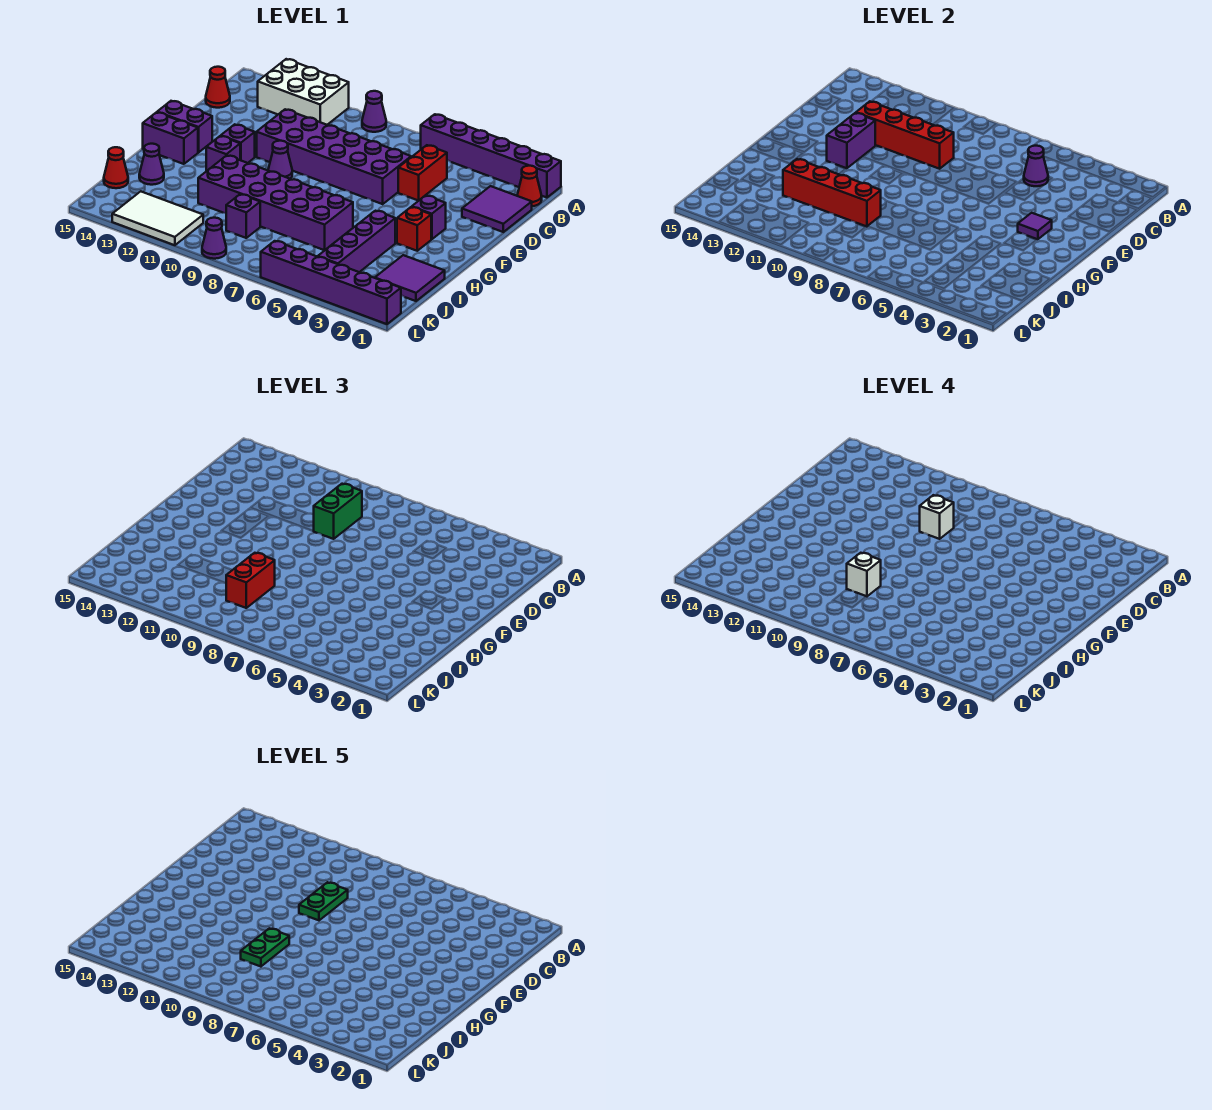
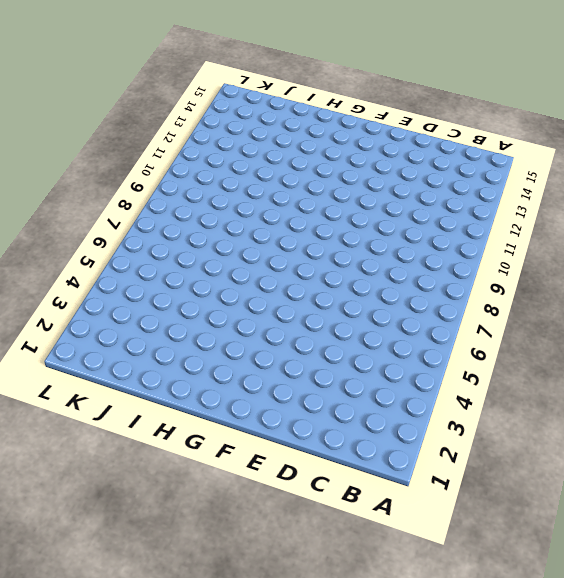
none -> purple 1x6 brick [421,114,561,198]
none -> purple 1x1 cone [362,91,386,132]
none -> white 2x3 brick [258,59,349,125]
none -> red 1x1 cone [517,166,542,206]

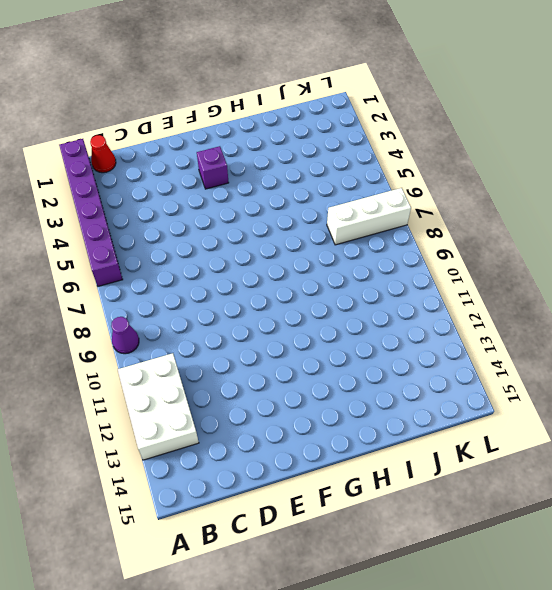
white 1x3 brick [327,188,411,245] -> none
none -> purple 2x2 tile [462,186,532,232]
none -> red 1x2 brick [398,145,447,201]
none -> red 1x1 cone [206,67,230,108]
none -> purple 2x6 brick [257,109,411,204]

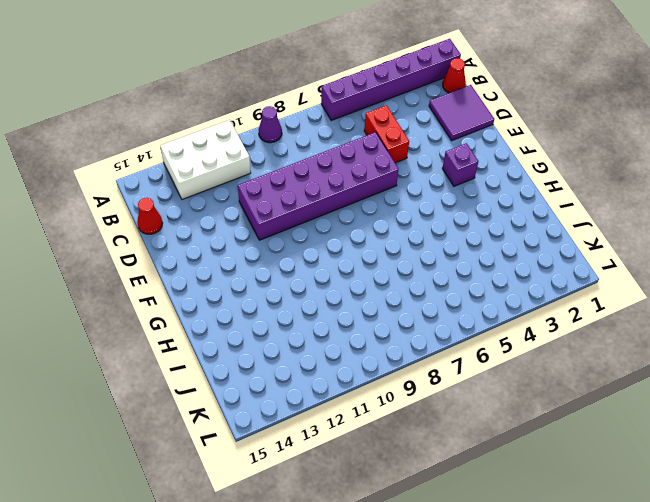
none -> purple 1x1 cone [268,141,292,179]
none -> purple 1x1 brick [221,124,255,163]
none -> purple 1x2 brick [157,101,212,153]
none -> red 1x1 brick [397,207,431,251]

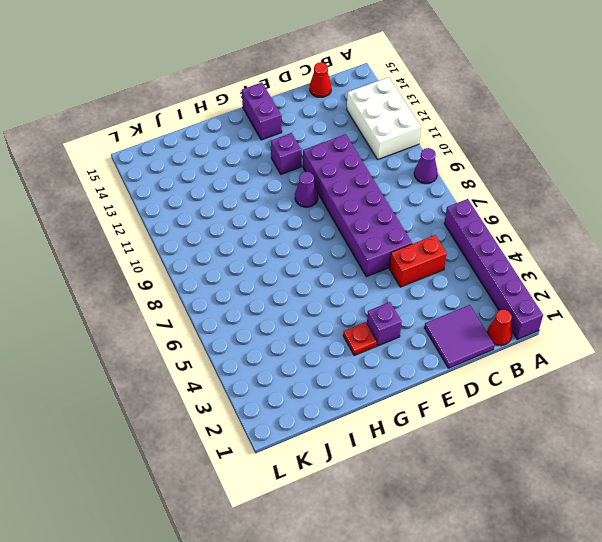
red 1x1 plate [343,322,377,356] -> red 1x1 brick [397,207,431,251]
none -> purple 1x1 brick [206,136,240,171]
none -> purple 1x2 brick [143,112,198,164]
none -> purple 1x4 brick [318,211,395,272]
none -> purple 2x6 brick [198,155,353,250]

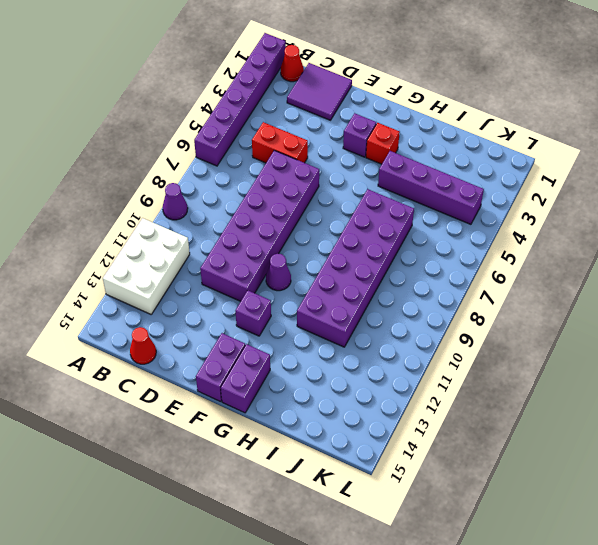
none -> purple 1x1 brick [206,136,240,171]
none -> purple 2x2 tile [375,255,445,301]
none -> purple 1x1 cone [139,144,164,185]
none -> purple 1x1 brick [226,194,260,238]

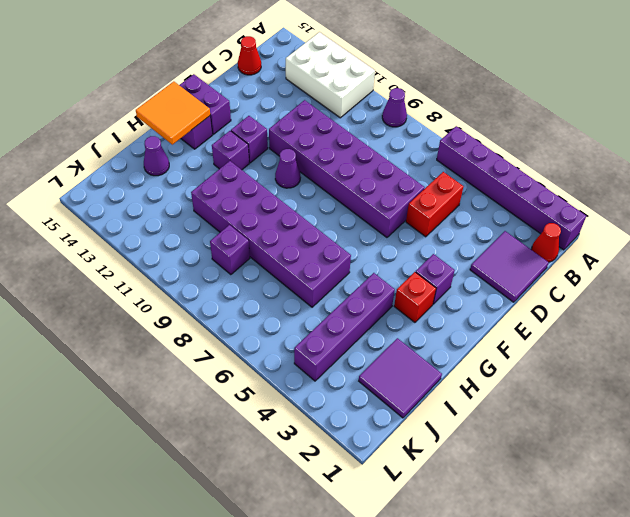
orange 2x2 tile [136,82,210,145] -> none
none -> red 1x1 cone [104,147,128,188]
none -> white 2x3 tile [112,191,203,245]
none -> purple 1x6 brick [261,241,401,324]
none -> purple 1x1 cone [202,217,226,259]

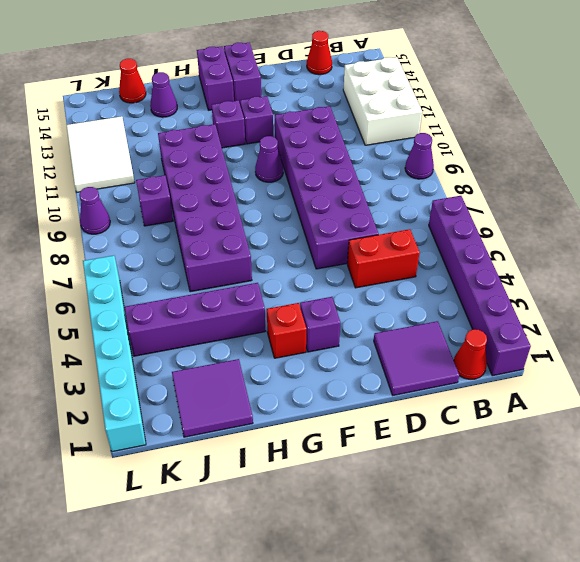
cyan 1x6 brick [83,256,146,452] -> purple 1x6 brick [261,241,401,324]
none -> purple 1x1 cone [1024,146,1048,186]
none -> red 1x4 brick [856,101,954,169]
none -> purple 1x2 brick [827,113,875,168]
none -> purple 1x1 tile [1018,213,1052,239]

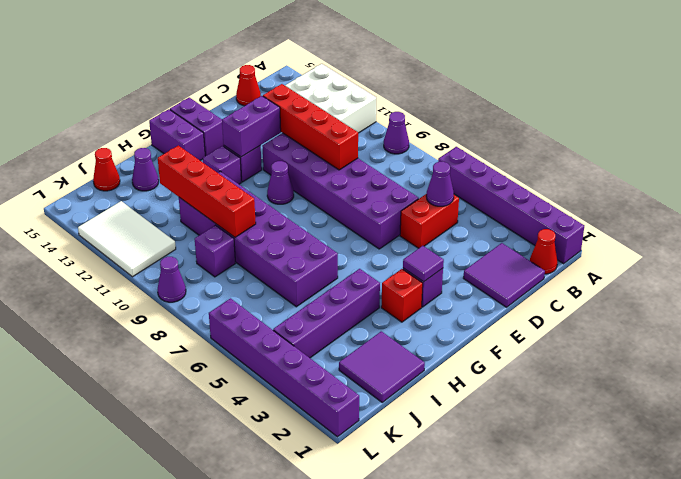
none -> green 1x2 brick [314,484,362,539]
none -> red 1x2 brick [226,553,275,608]
none -> white 1x1 brick [920,495,954,539]
none -> white 1x1 brick [847,553,881,597]

